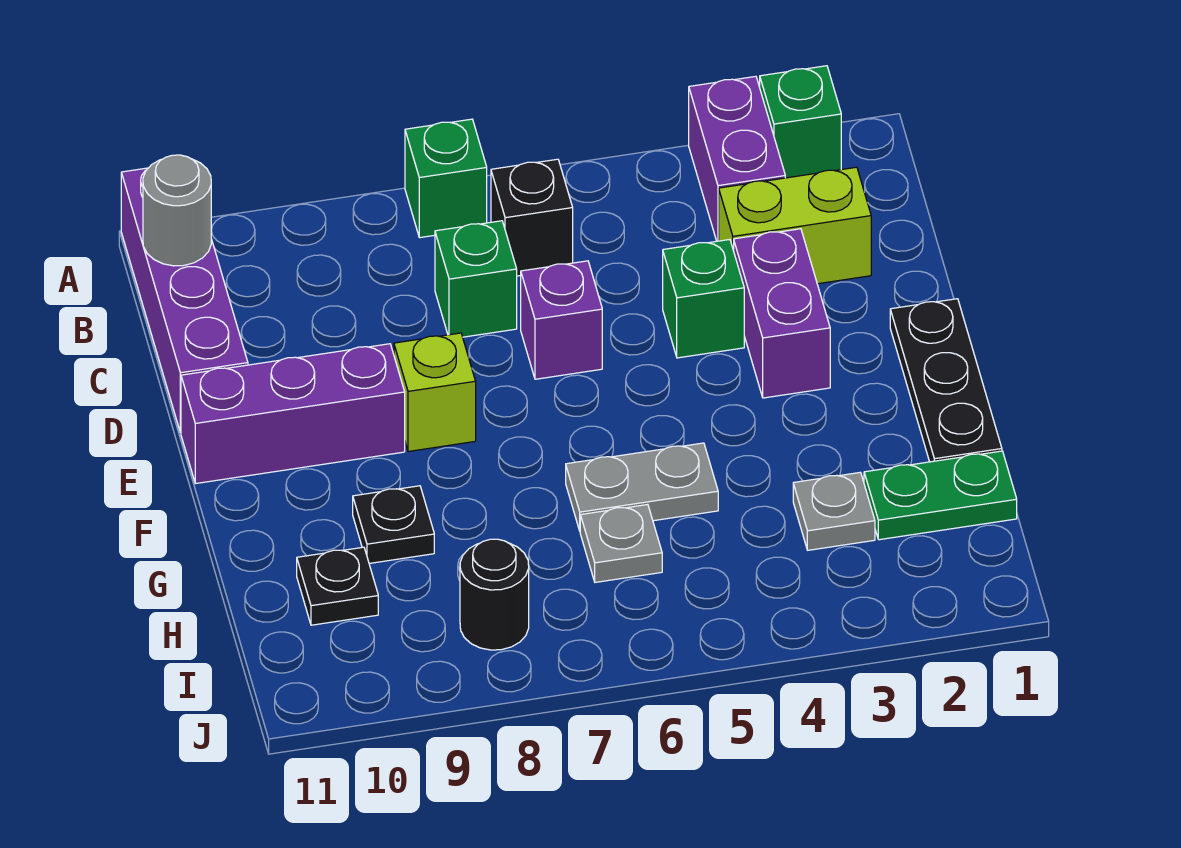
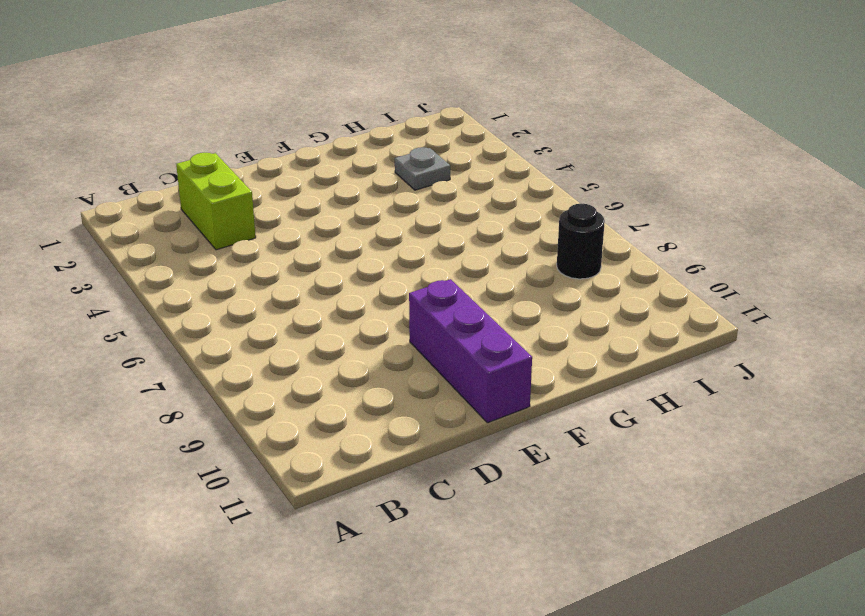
none -> green 1x1 brick [760,66,841,178]
none -> purple 1x2 brick [689,76,785,241]
none -> green 1x1 brick [405,119,487,238]

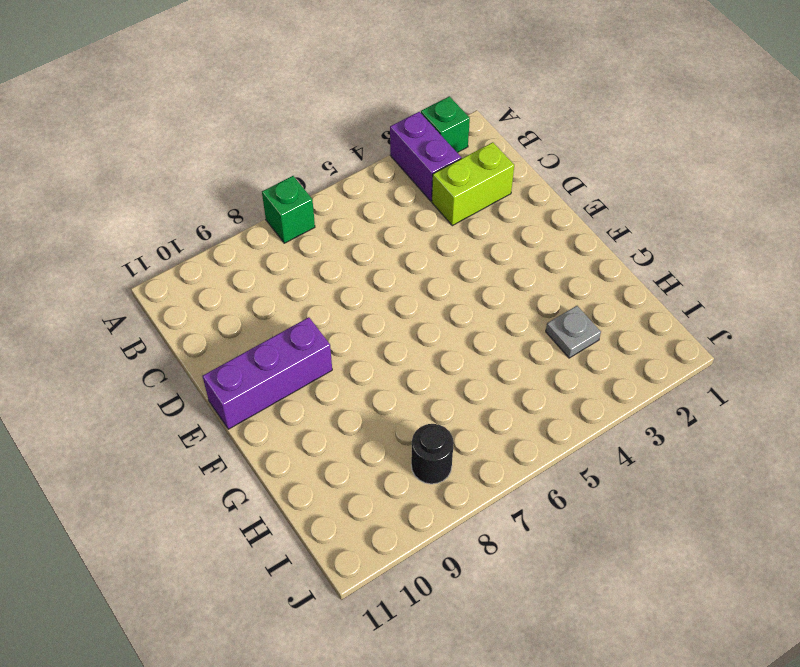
none -> purple 1x4 brick [121,168,248,433]
none -> black 1x1 brick [491,159,573,276]
none -> green 1x1 brick [435,221,517,337]

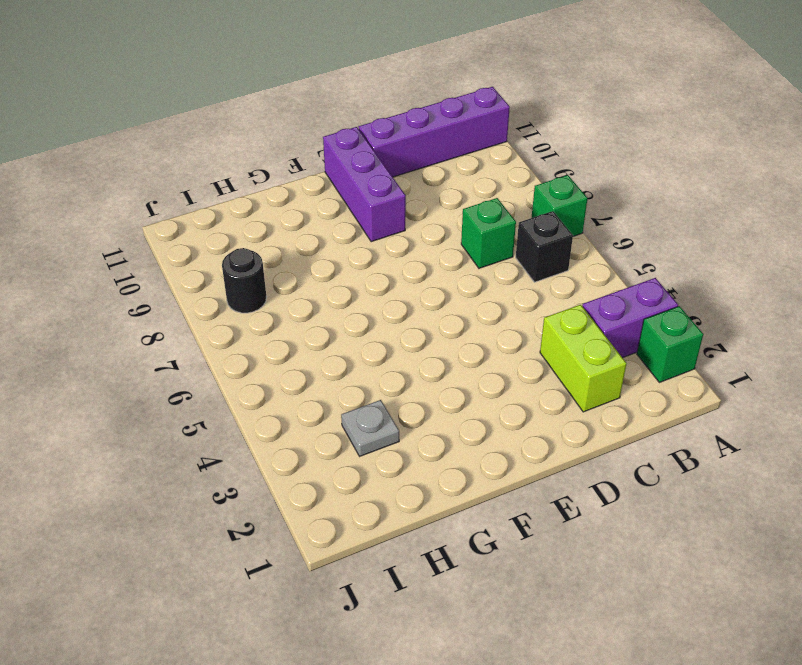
none -> purple 1x2 brick [734,229,830,398]
none -> green 1x1 brick [663,240,744,358]
none -> purple 1x1 brick [521,261,602,379]

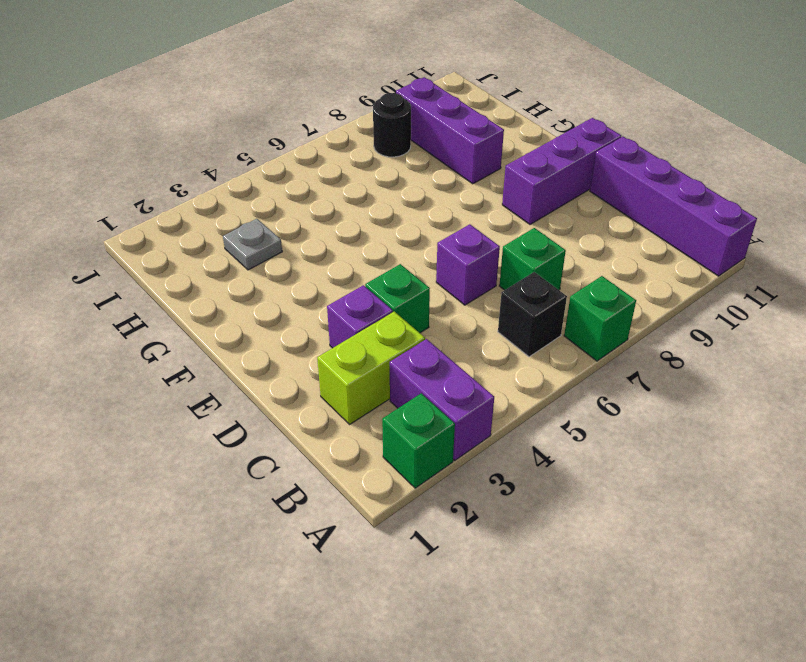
purple 1x1 brick [327,285,393,348] -> purple 1x2 brick [734,229,830,398]
purple 1x3 brick [396,77,504,184] -> black 1x1 plate [353,486,434,563]
none -> black 1x3 plate [890,299,1002,462]
none -> lime 1x1 brick [394,333,476,452]
none -> grey 1x2 plate [566,443,718,531]

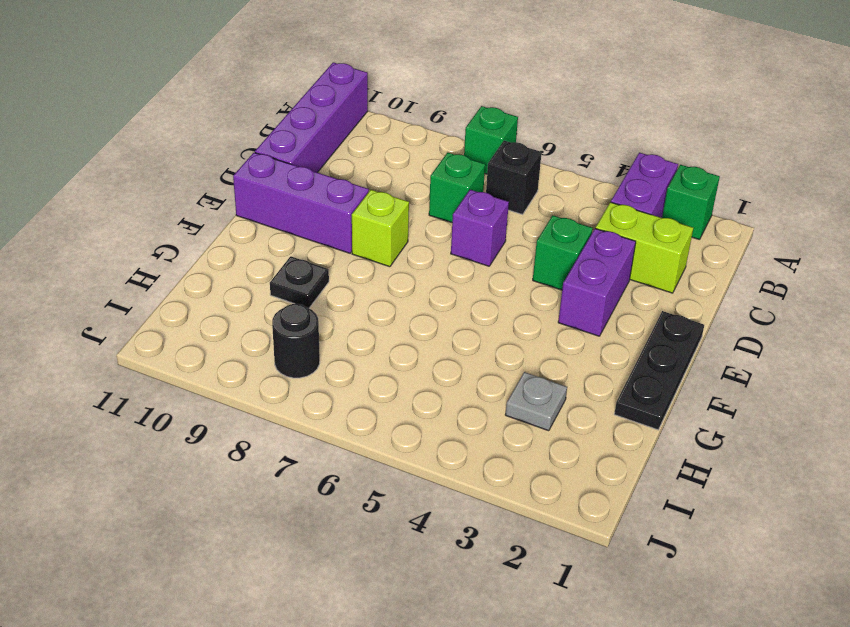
none -> grey 1x2 plate [566,443,718,531]
none -> green 1x2 plate [864,451,1017,540]
none -> grey 1x1 plate [580,504,662,582]

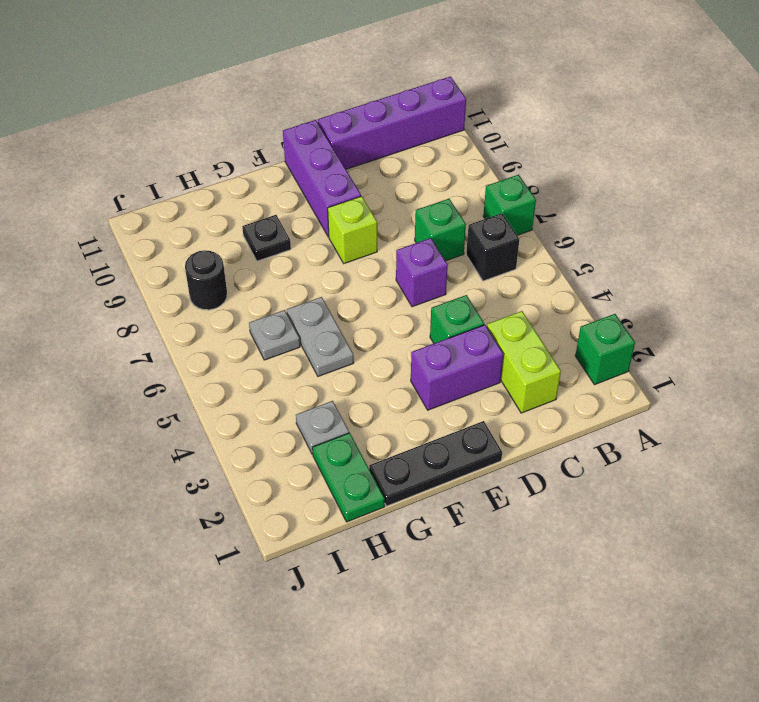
none -> purple 1x2 brick [689,76,785,241]
none -> black 1x1 plate [297,547,378,625]
none -> grey 1x1 round brick [143,155,211,266]

